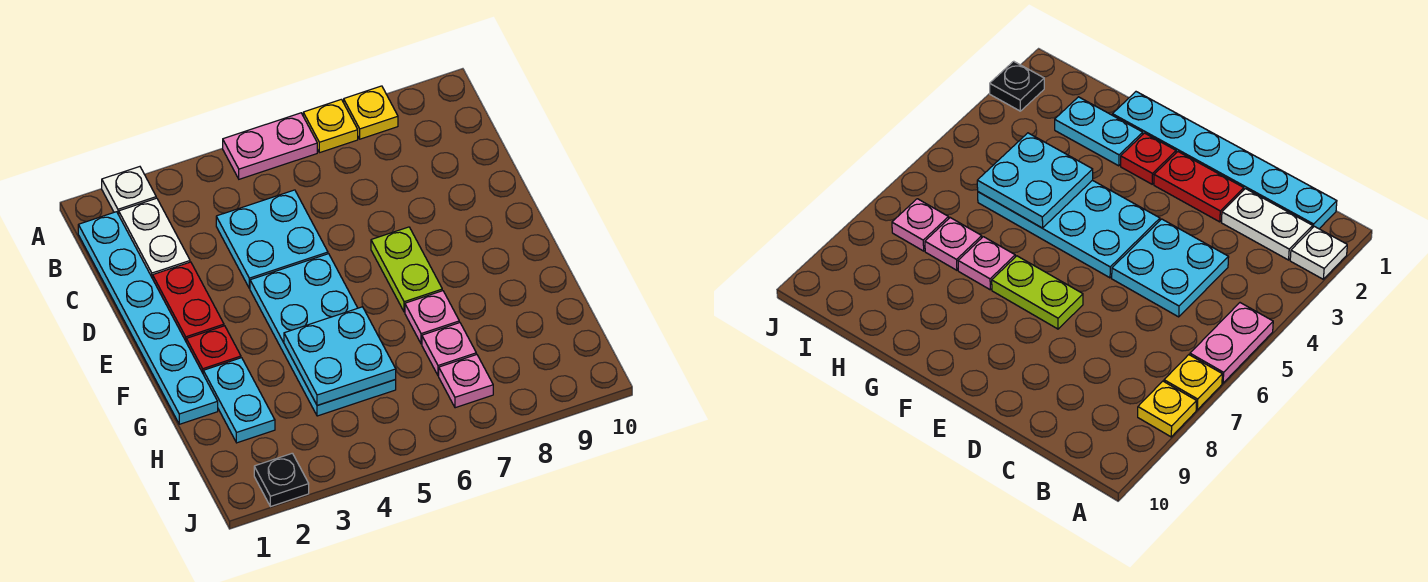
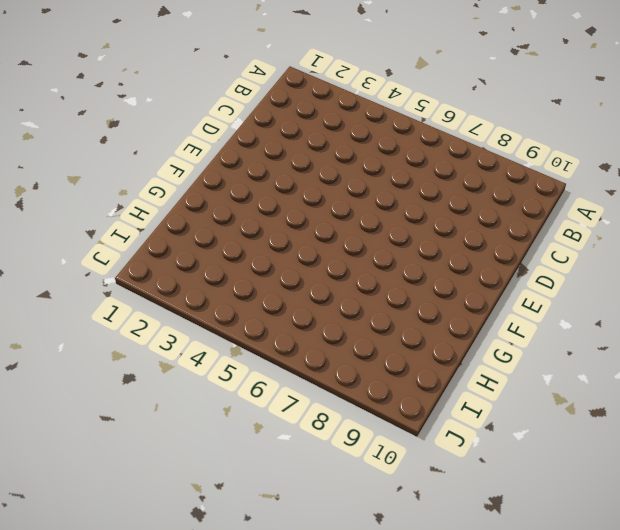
none -> white 1x1 plate [102,167,156,215]
none -> pink 1x2 plate [223,113,317,179]
none -> yellow 1x1 plate [303,99,358,153]

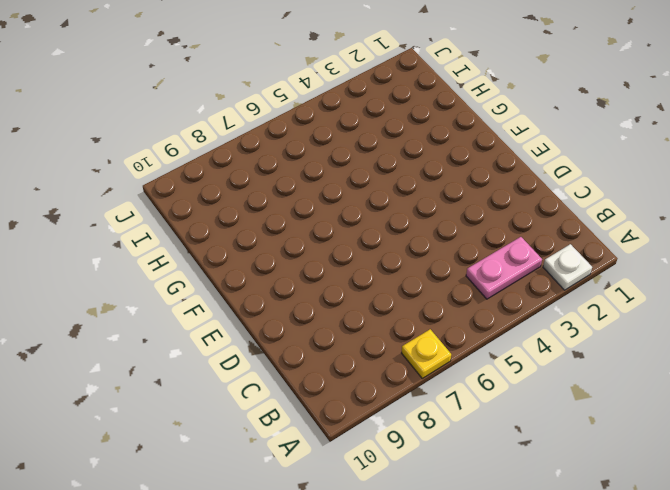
pink 1x2 plate [466,237,542,299] -> pink 1x2 plate moved to [223,113,317,179]
none -> yellow 1x1 plate [344,86,398,139]
none -> cyan 1x6 plate [78,212,218,424]
none -> white 1x2 plate [119,198,190,279]

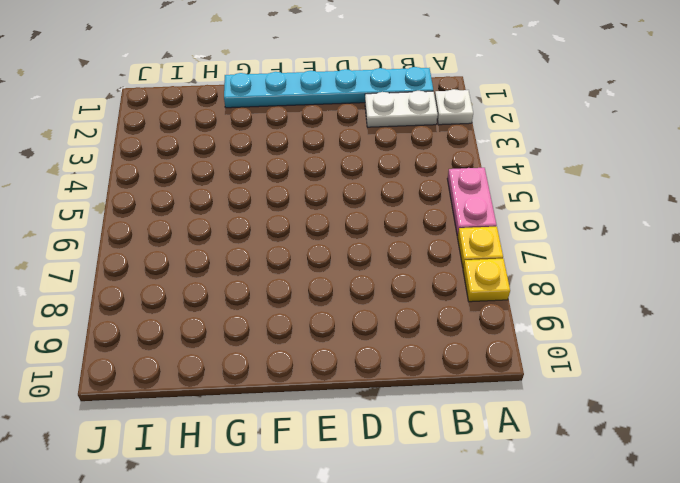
none -> cyan 2x2 plate [216,190,328,288]
none -> red 1x2 plate [153,262,224,341]
none -> cyan 2x4 plate [250,254,396,416]

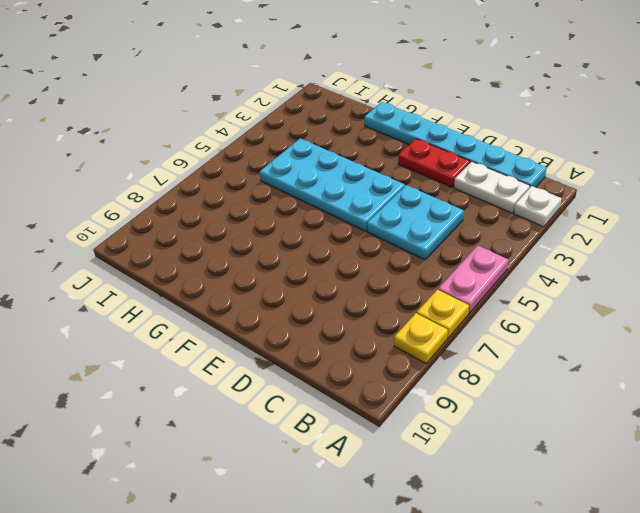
none -> lime 1x2 plate [371,227,442,312]
none -> red 1x1 plate [186,326,241,373]
none -> cyan 1x2 plate [203,358,275,443]

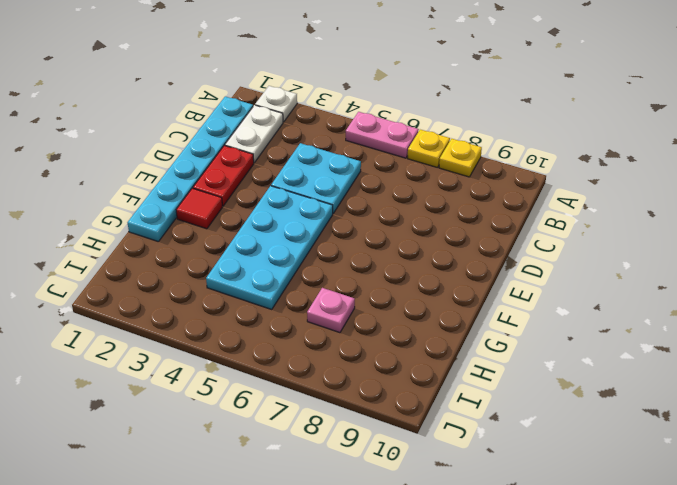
red 1x1 tile [176,188,222,229] -> red 1x1 plate [186,326,241,373]
none -> lime 1x2 plate [371,227,442,312]
none -> cyan 1x2 plate [203,358,275,443]
none -> pink 1x1 plate [405,291,459,344]

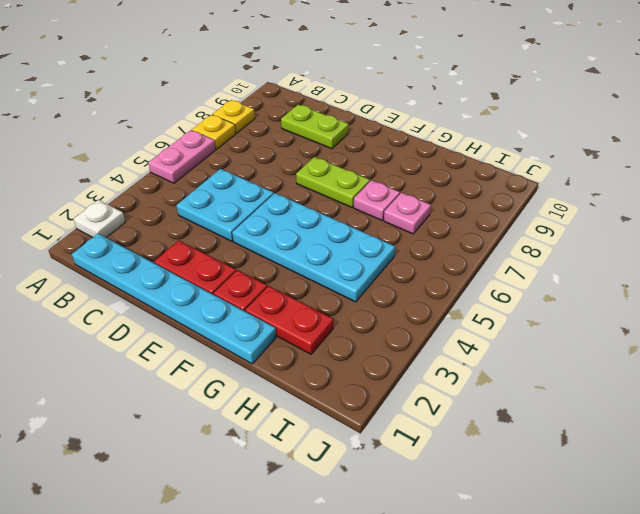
lime 1x2 plate [281,105,349,149] -> none
red 1x2 plate [245,286,333,354] -> cyan 1x2 plate [203,358,275,443]
none -> white 1x2 plate [119,198,190,279]
none -> pink 1x1 plate [439,354,493,408]
none -> black 1x1 plate [254,453,309,507]

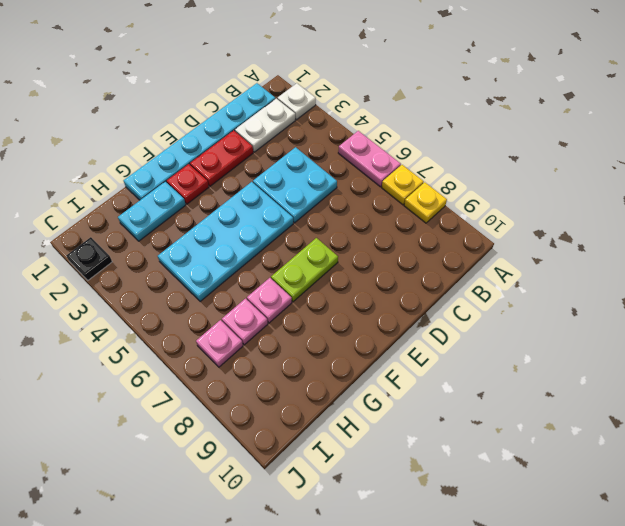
none -> cyan 2x2 plate [284,307,396,405]

